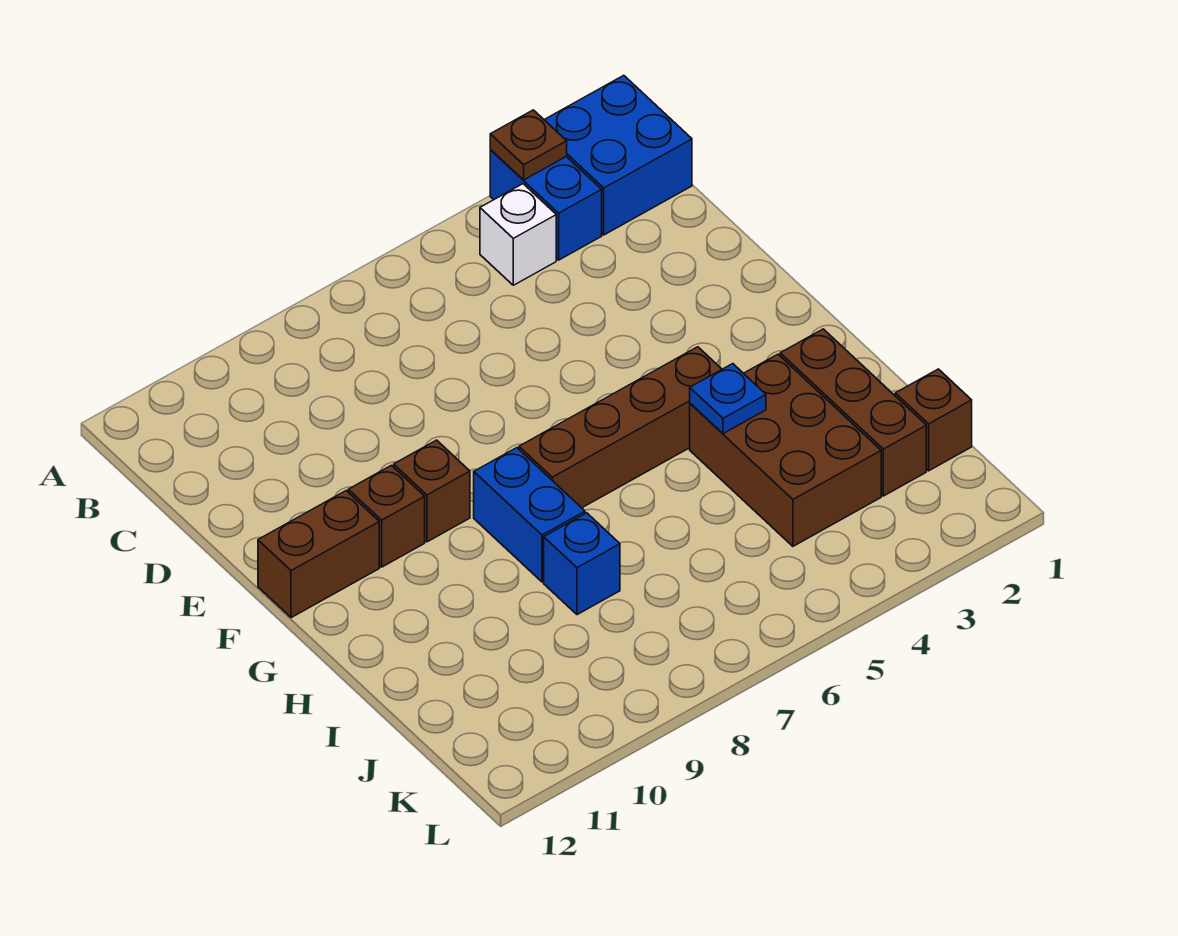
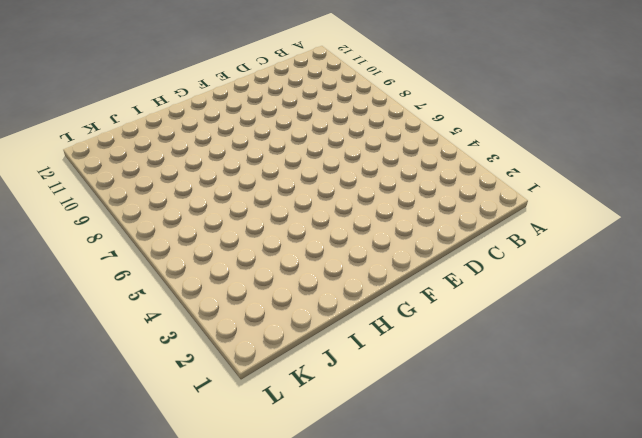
none -> blue 2x2 brick [544,75,692,235]
none -> blue 1x2 brick [490,150,602,260]
none -> white 1x1 brick [480,184,556,285]

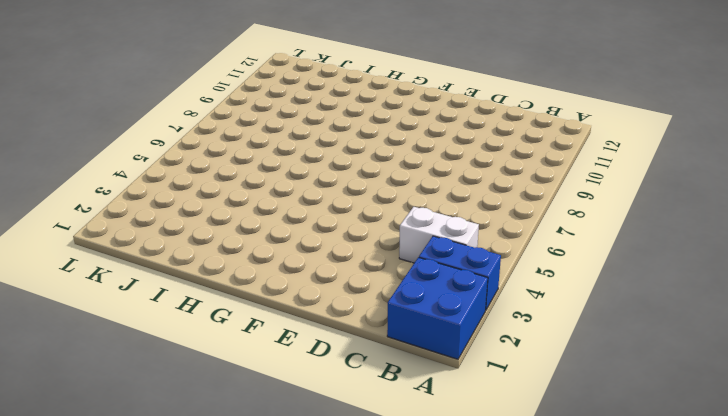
white 1x2 brick [399,207,479,263] -> white 1x1 brick [480,184,556,285]
none -> brown 1x1 brick [394,440,470,542]
none -> brown 1x1 brick [348,465,425,567]
none -> brown 1x2 brick [258,491,379,618]

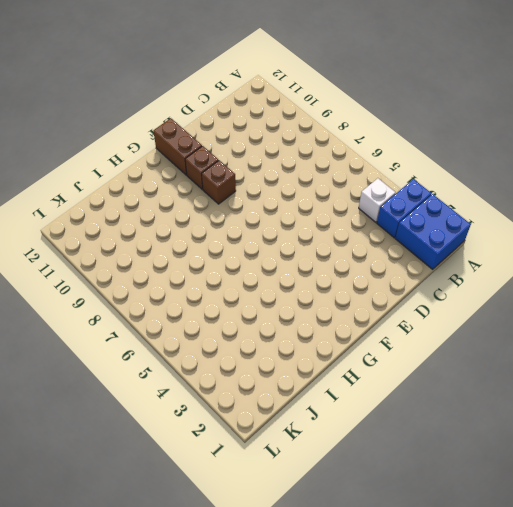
none -> brown 1x4 brick [519,347,722,508]
none -> blue 1x2 brick [474,448,585,582]
none -> brown 1x3 brick [780,329,926,496]

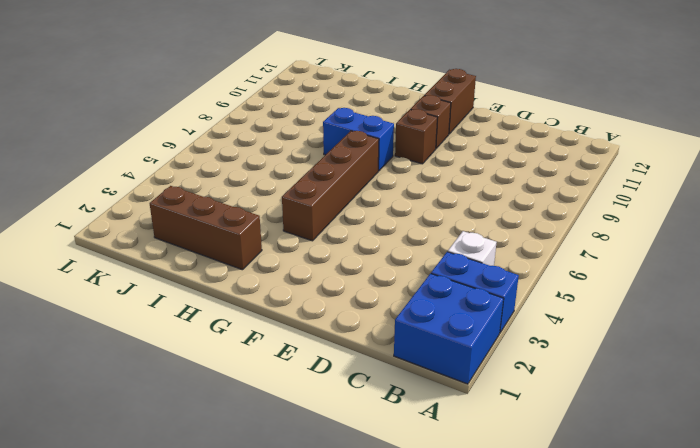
none -> brown 2x3 brick [690,354,881,546]
none -> blue 1x1 brick [544,513,620,615]
none -> brown 1x1 brick [895,369,972,471]

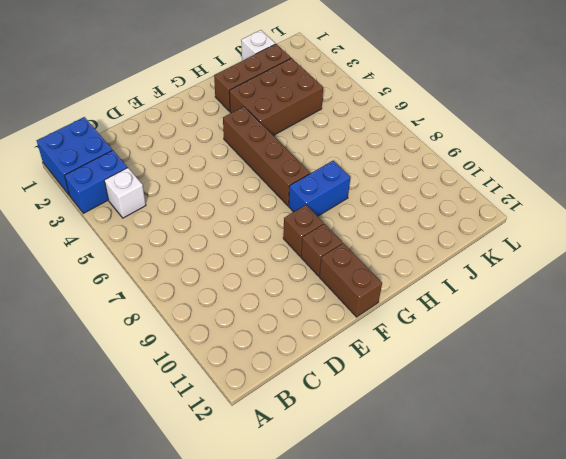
white 1x1 brick [241,30,275,61] -> brown 1x1 brick [895,369,972,471]
none -> blue 1x1 brick [544,513,620,615]
none -> brown 1x1 plate [490,110,567,180]
none -> blue 1x1 plate [690,364,766,434]

